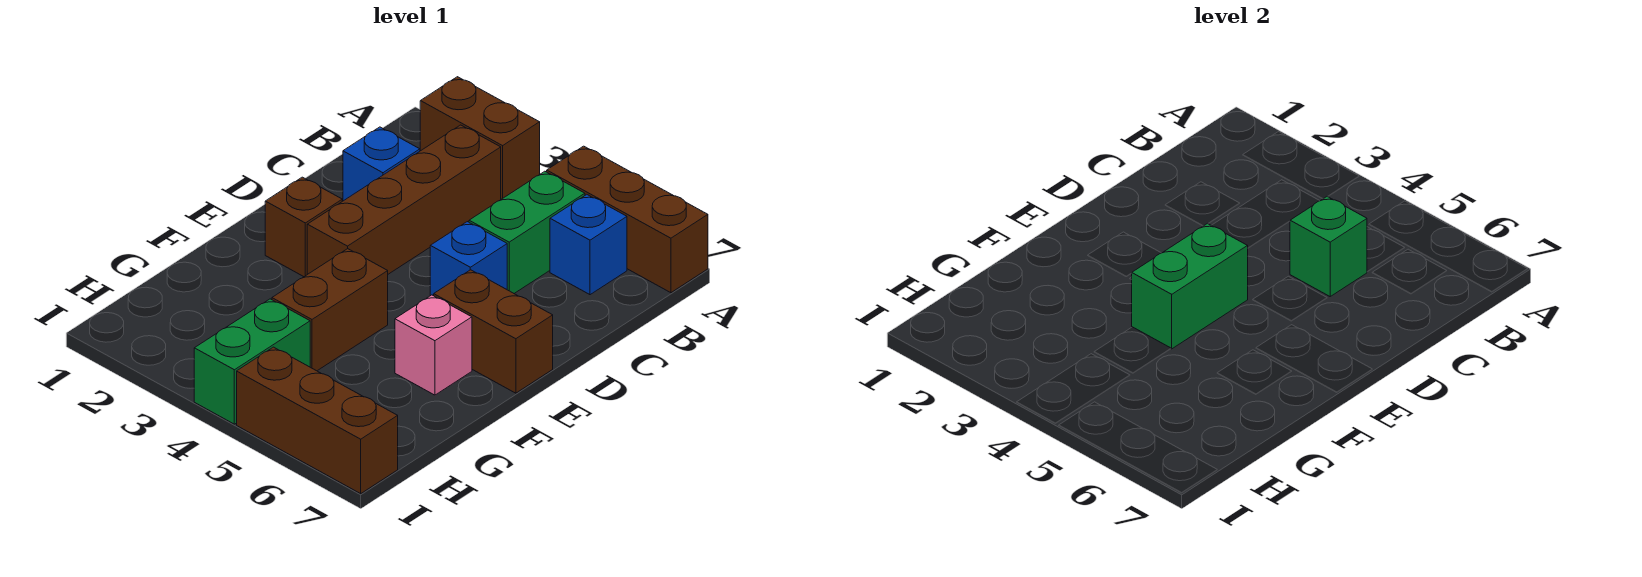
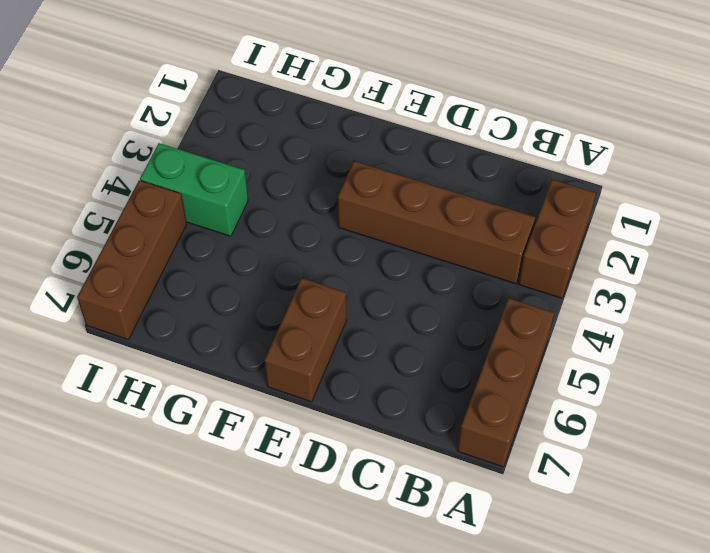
none -> green 1x2 brick [469,171,585,293]
none -> blue 1x1 brick [550,195,627,295]
none -> blue 1x1 brick [343,127,420,201]

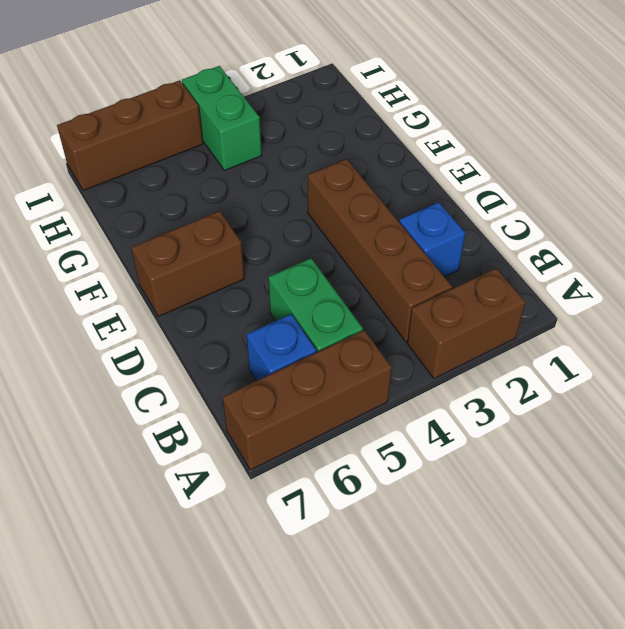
none -> blue 1x1 brick [430,222,507,296]
none -> brown 1x1 brick [265,177,342,277]
none -> brown 1x2 brick [272,249,388,371]

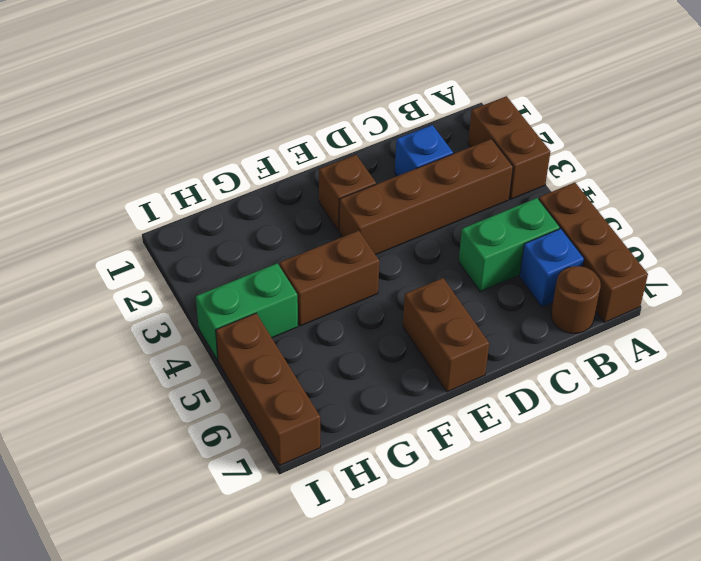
brown 1x1 round brick [551,266,601,333] -> none
none -> blue 1x1 brick [430,222,507,296]
none -> pink 1x1 brick [395,295,472,395]
none -> green 1x1 brick [1290,196,1367,296]

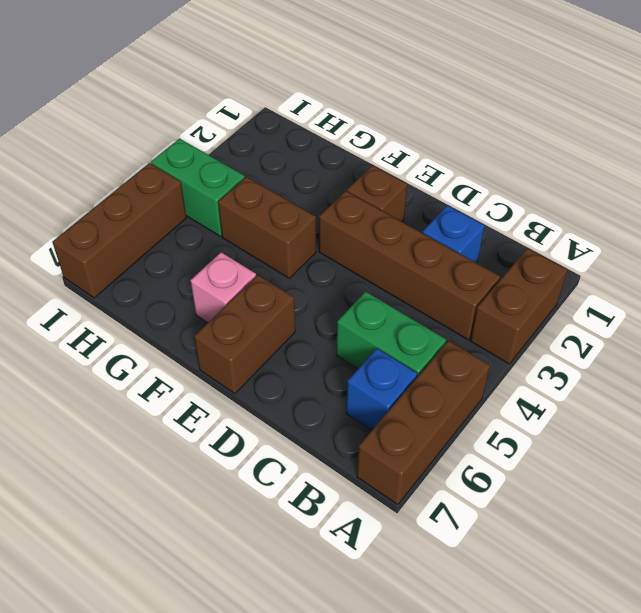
none -> blue 1x1 brick [430,222,507,296]
none -> green 1x1 brick [1290,196,1367,296]
none -> green 1x2 brick [1131,224,1248,349]

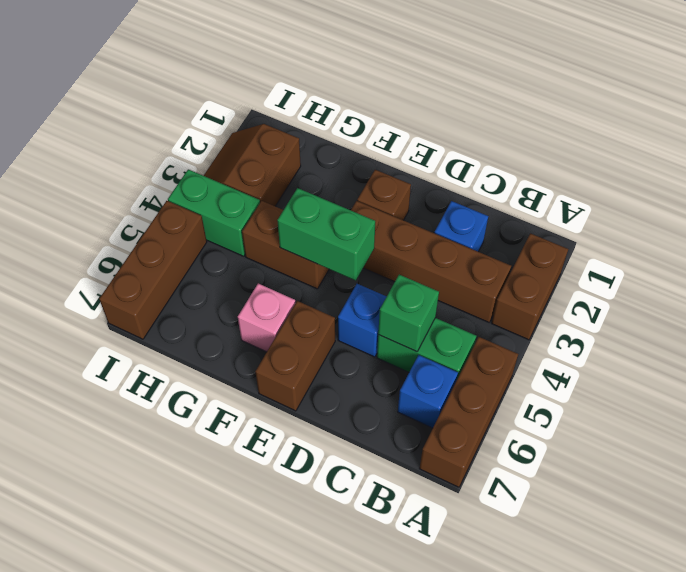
brown 2x2 slope [204,124,301,206] -> none

